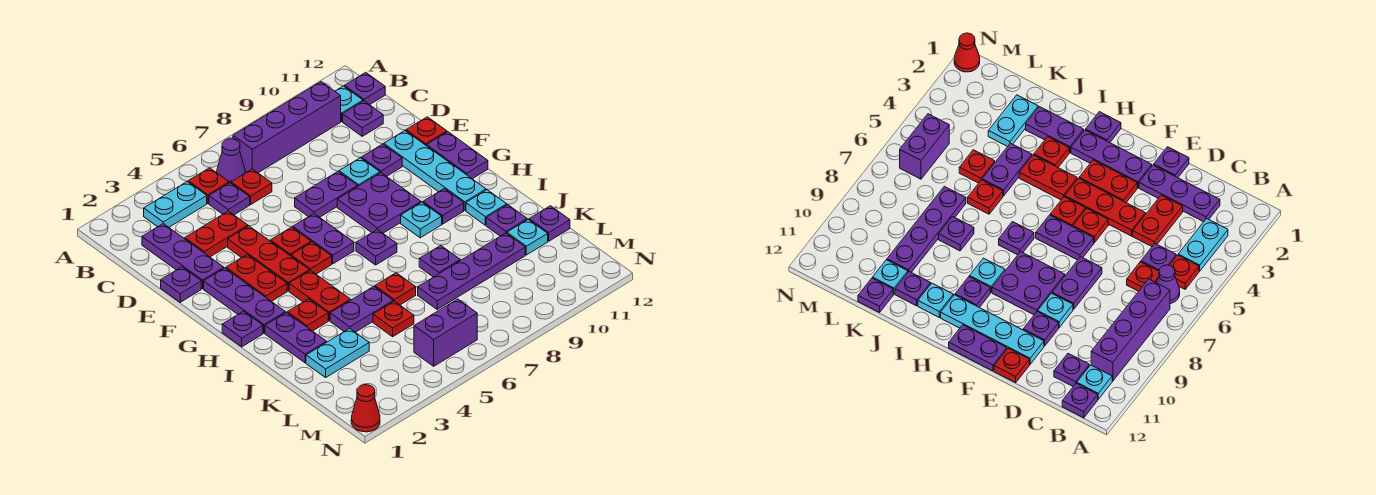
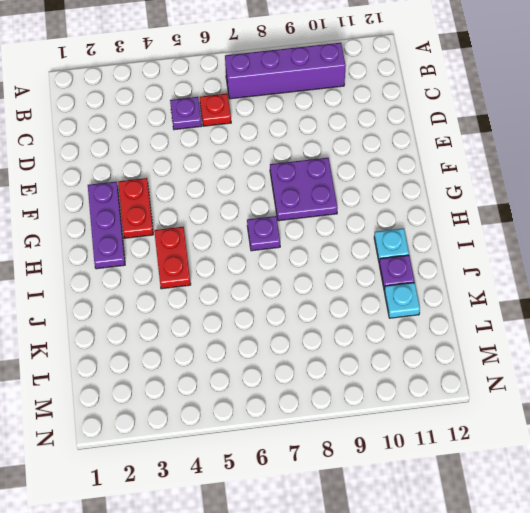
none -> cyan 1x2 plate [144,182,207,227]
none -> red 1x1 plate [188,168,229,203]
none -> purple 1x1 cone [217,139,245,183]
none -> cyan 1x1 plate [335,86,363,121]

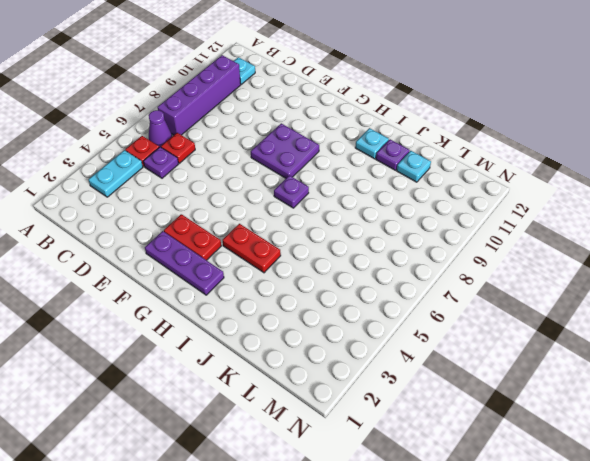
none -> purple 1x1 plate [344,72,385,105]
none -> purple 1x3 plate [142,224,224,289]
none -> purple 1x1 plate [343,101,383,136]
none -> red 1x2 plate [185,211,248,257]

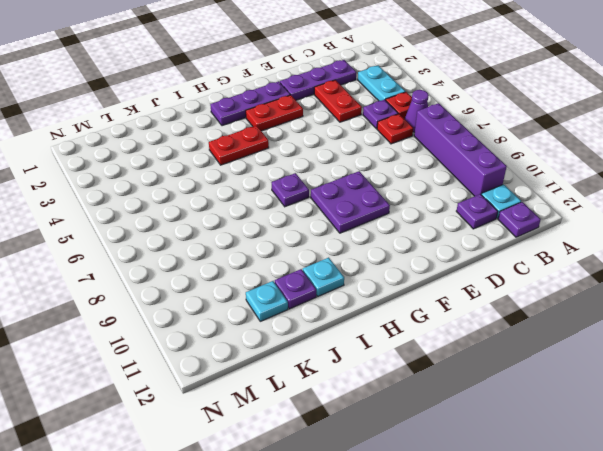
none -> purple 1x1 plate [161,267,201,302]
none -> red 1x3 plate [228,226,309,291]
none -> purple 1x2 plate [295,172,358,217]
none -> cyan 1x1 plate [339,158,380,186]

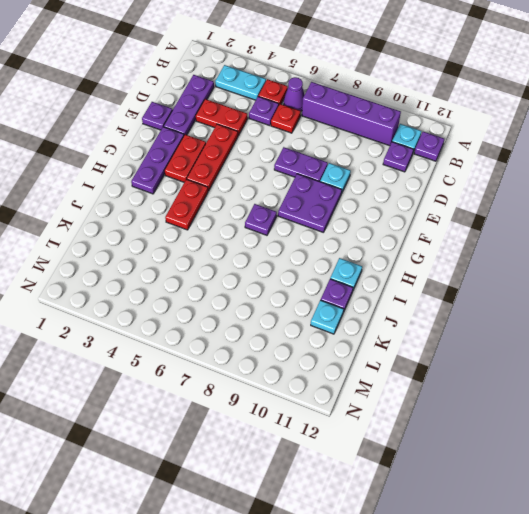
none -> purple 1x1 plate [361,144,402,176]
none -> cyan 1x4 plate [384,131,486,210]
none -> red 1x1 plate [406,117,447,146]
none -> red 1x1 plate [270,227,311,256]

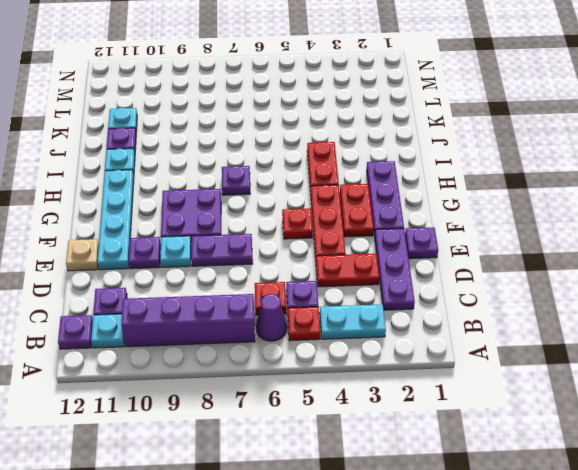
tan 1x1 plate [66,239,99,271] -> red 1x1 plate [406,117,447,146]
none -> purple 1x2 plate [293,214,354,264]
none -> purple 1x2 plate [427,132,488,179]
none -> red 1x1 plate [291,242,332,274]
none -> purple 1x1 plate [222,311,263,347]

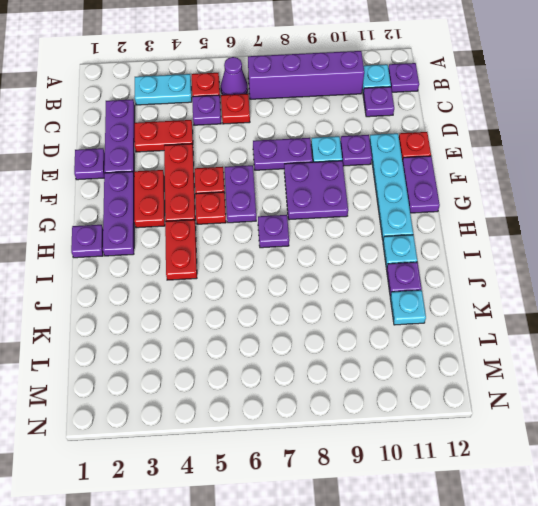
none -> cyan 1x1 plate [401,202,442,238]
none -> purple 1x1 plate [423,189,464,224]
none -> purple 1x2 plate [265,312,326,363]
none -> red 1x1 plate [287,299,328,331]

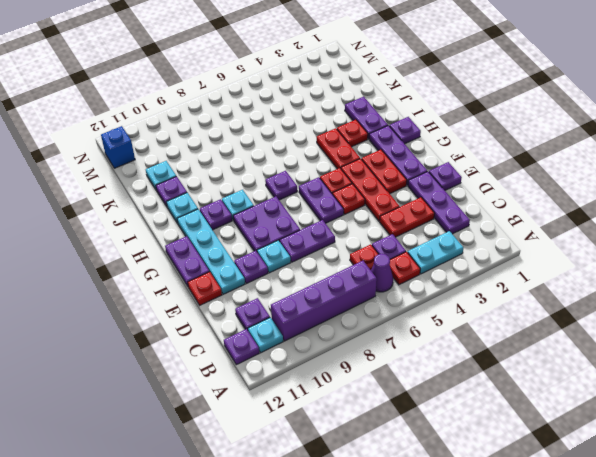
blue 1x1 brick [101,126,135,168] -> none
none -> purple 1x2 plate [330,286,393,332]
none -> red 1x1 plate [375,273,416,305]
none -> purple 1x1 plate [419,246,460,277]
none -> cyan 1x2 plate [306,328,369,377]

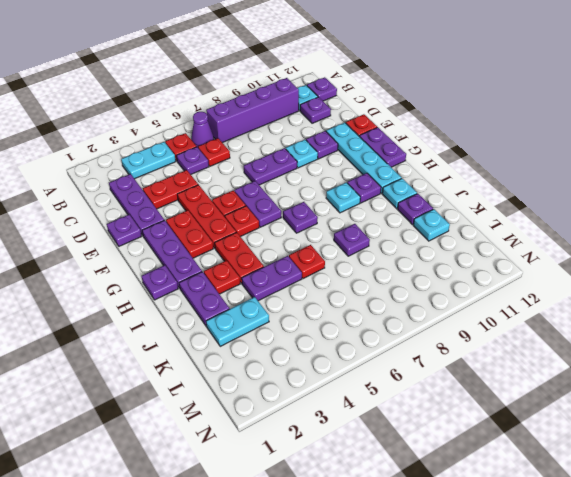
none -> purple 2x2 plate [337,173,421,233]
none -> red 1x1 plate [373,301,414,337]
none -> purple 1x4 plate [418,233,525,309]
none -> purple 1x1 plate [529,206,570,241]

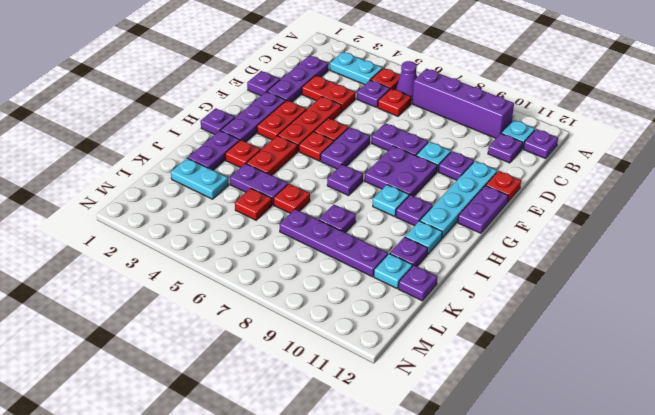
none -> purple 1x2 brick [414,299,477,366]
none -> red 1x1 cone [351,385,380,432]

